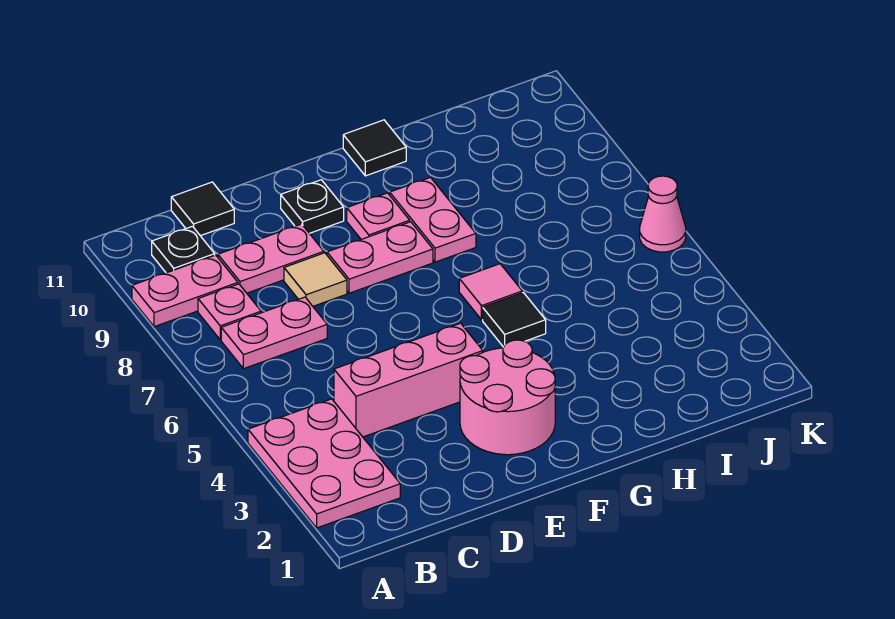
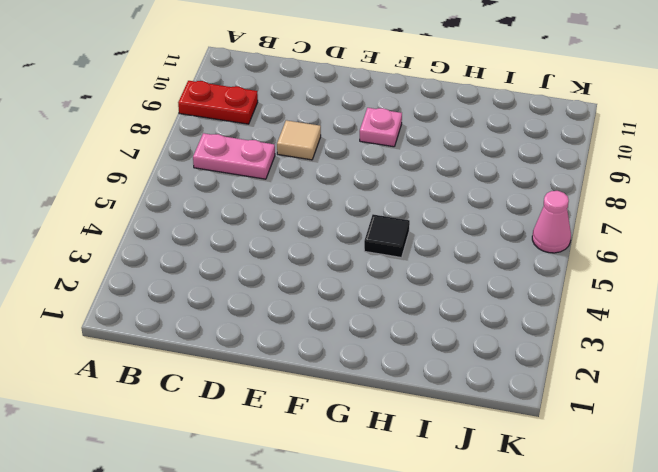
red 1x2 plate [178,81,258,124] -> pink 1x2 plate [132,255,238,327]
none -> pink 2x3 plate [248,399,400,528]
none -> pink 1x1 plate [198,284,261,340]
none -> black 1x1 plate [152,226,215,273]

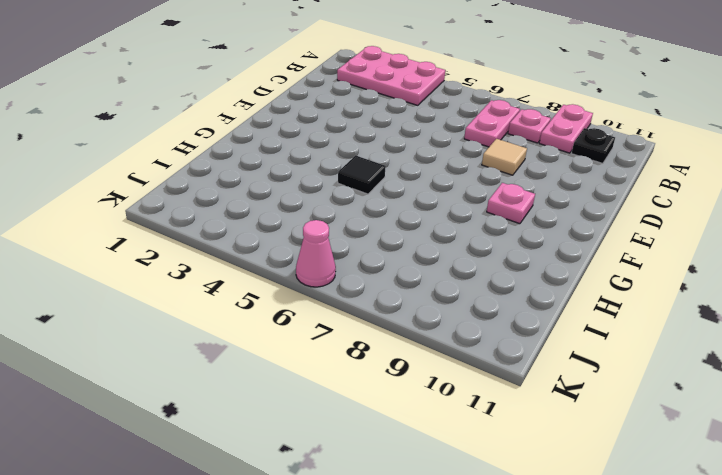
none -> pink 1x3 brick [334,323,483,437]
none -> pink 1x2 plate [218,224,324,293]
none -> black 1x1 tile [171,182,234,236]

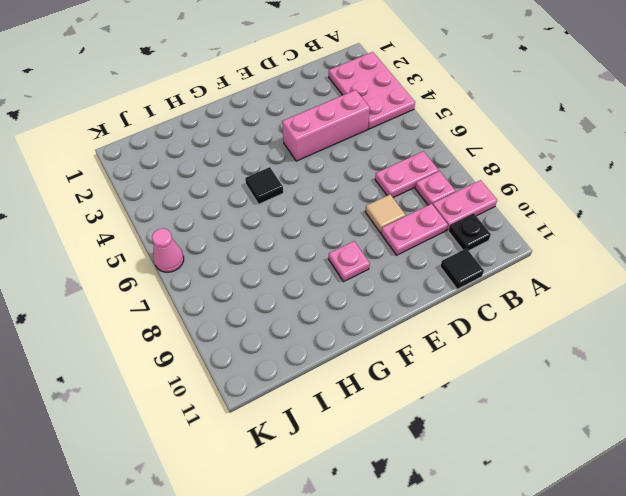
none -> pink 2x2 round brick [460,340,555,455]
none -> pink 1x2 plate [327,222,433,293]
none -> black 1x1 plate [281,180,344,233]

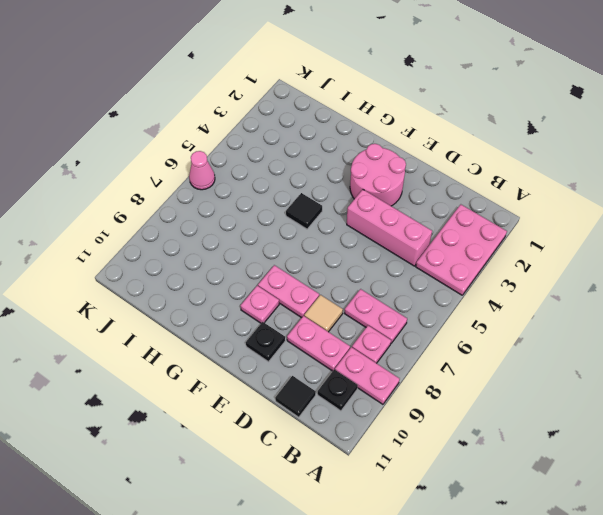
none -> pink 1x1 tile [459,264,522,320]
none -> pink 1x2 plate [390,177,476,262]
none -> black 1x1 tile [343,120,406,176]

